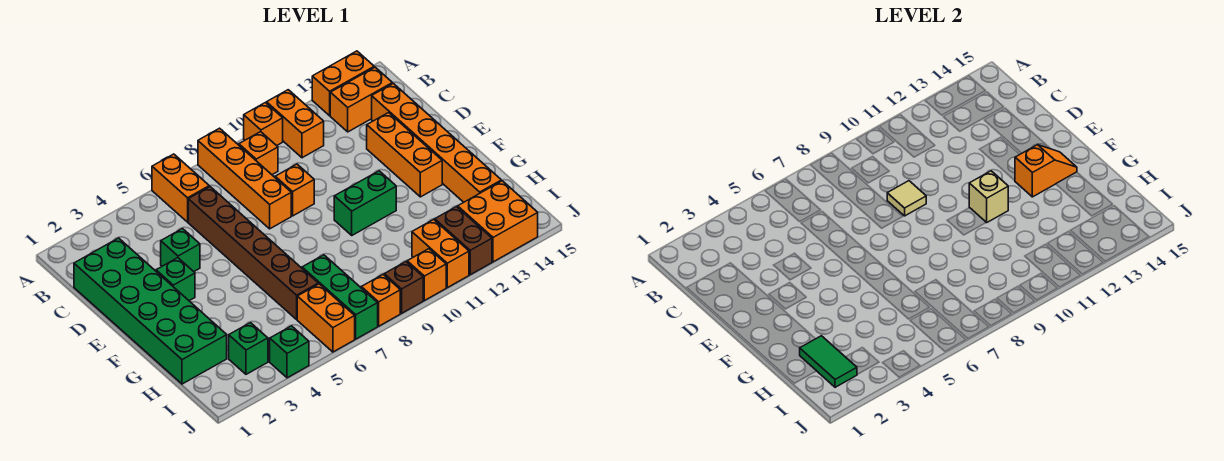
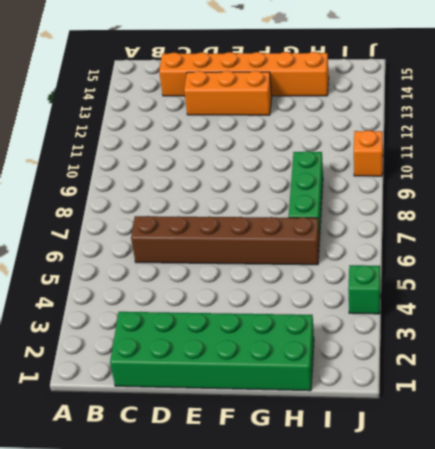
green 1x3 brick [289,151,323,241] -> green 1x3 brick turned to [302,255,378,339]
none -> orange 1x2 brick [152,154,209,222]
none -> orange 1x4 brick [198,128,291,229]
none -> orange 1x1 brick [244,103,283,146]

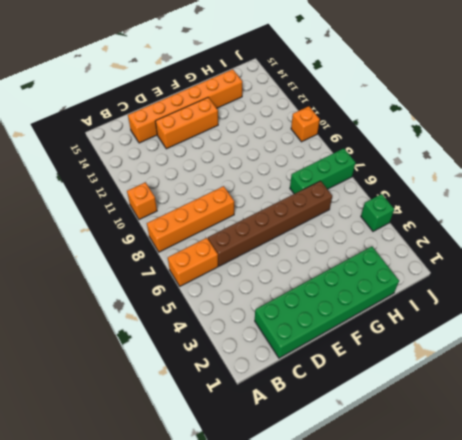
none -> orange 1x2 brick [267,90,324,158]
none -> orange 1x2 brick [312,51,374,116]
none -> orange 1x1 brick [239,132,278,175]

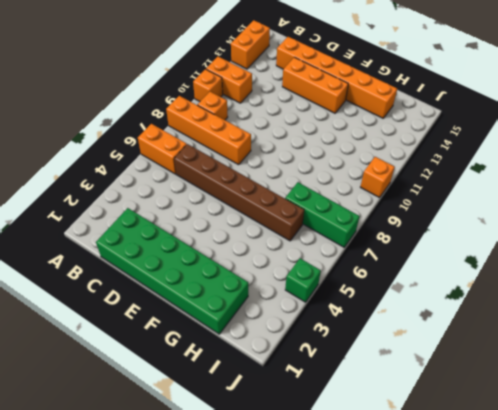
none -> orange 1x2 brick [330,67,392,132]
none -> green 1x1 brick [161,229,200,272]
none -> orange 1x1 brick [275,164,314,216]

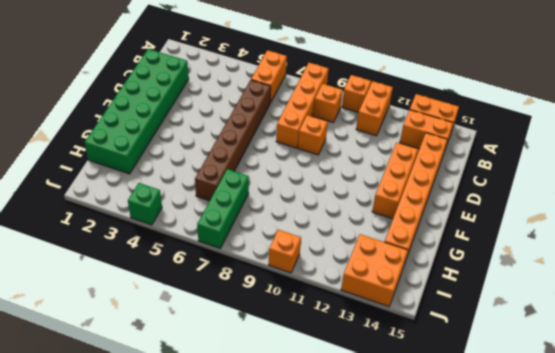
none -> green 1x1 brick [161,229,200,272]
none -> green 1x1 brick [156,258,195,301]
none -> green 1x2 brick [334,171,396,235]

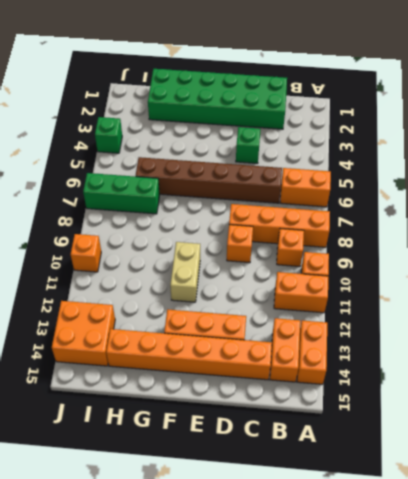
tan 1x2 brick [170,242,200,302] -> green 1x2 brick [334,171,396,235]
none -> green 1x1 brick [156,258,195,301]
none -> green 1x1 brick [229,323,268,374]
none -> orange 1x2 brick [297,284,355,352]

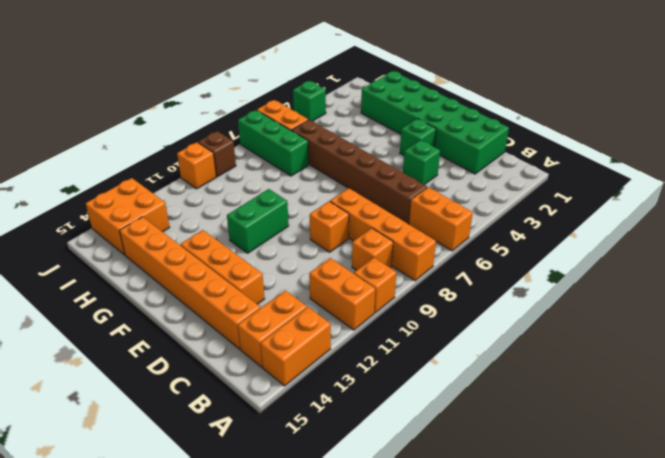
none -> green 1x1 brick [229,323,268,374]
none -> orange 1x2 brick [412,220,469,288]
none -> brown 1x2 brick [435,207,492,275]

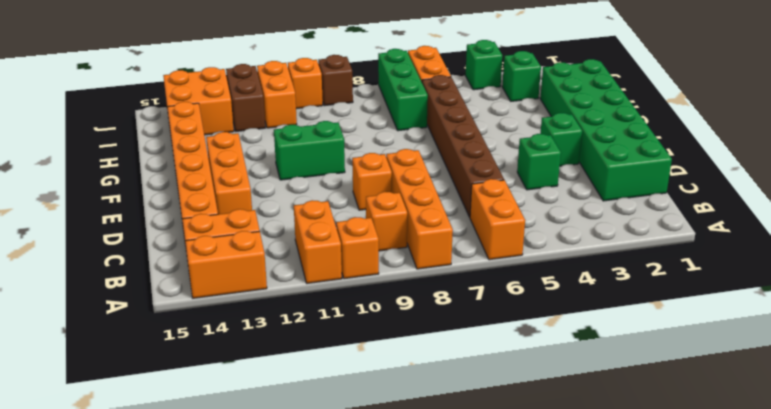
none -> orange 1x1 brick [361,275,400,326]
none -> tan 1x1 tile [887,181,926,216]
none -> tan 1x1 brick [969,171,1008,223]

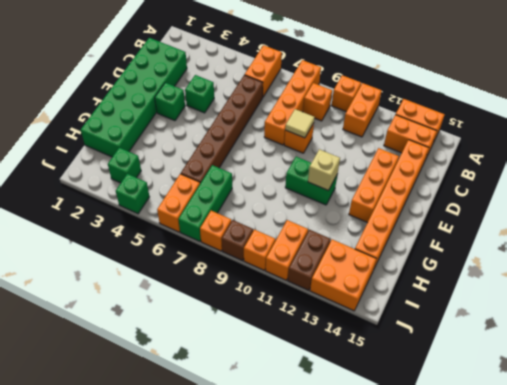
none -> orange 1x2 slope [1015,145,1077,197]
none -> green 1x2 tile [800,336,857,387]

